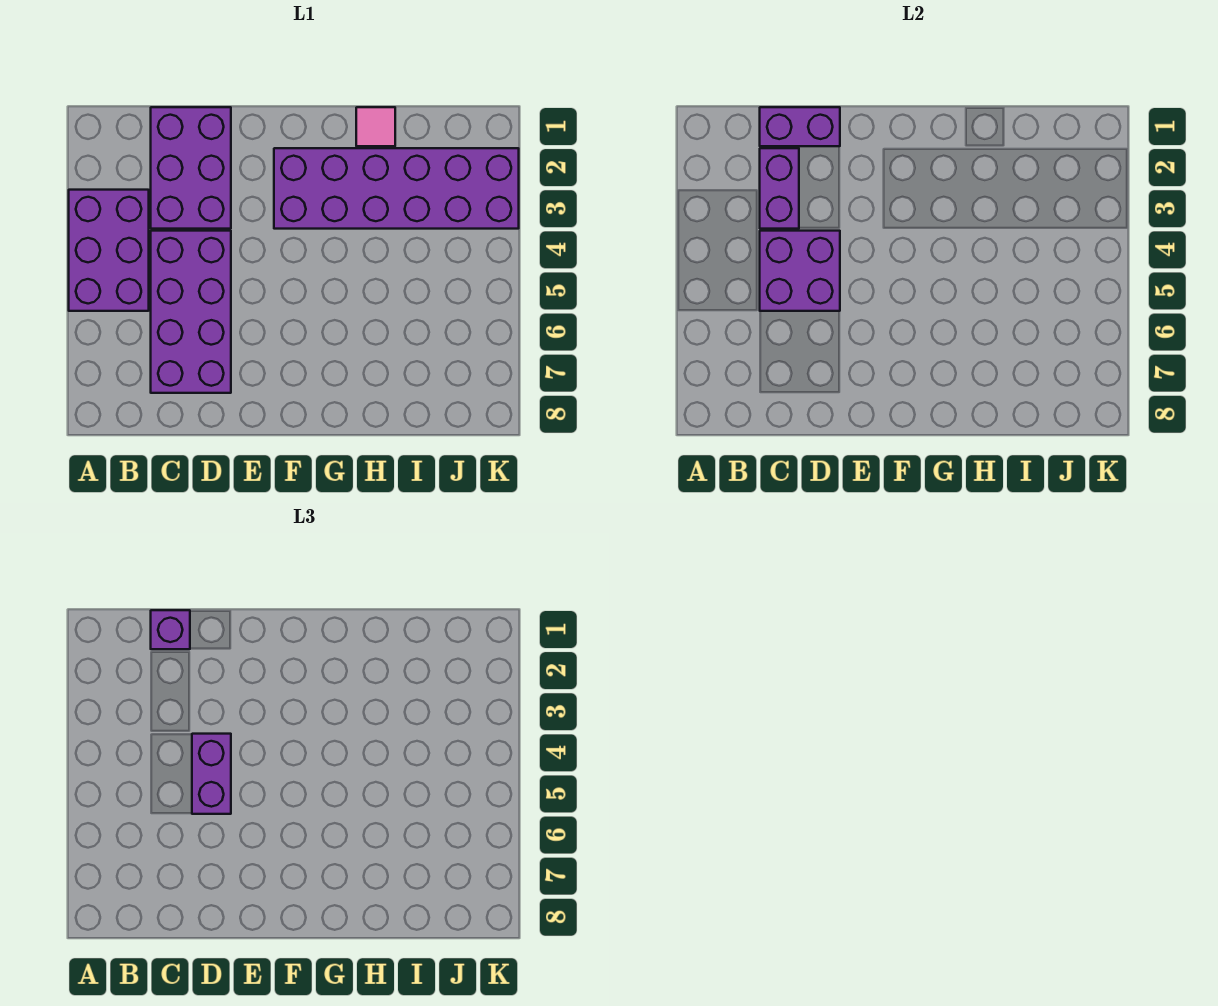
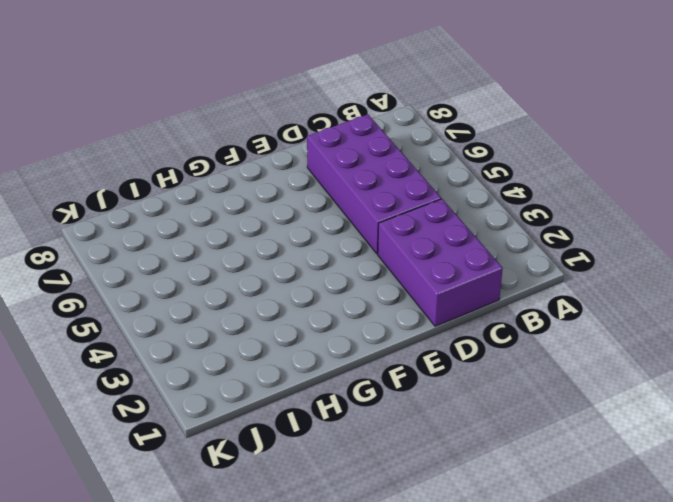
none -> purple 2x3 brick [69,190,149,311]
none -> purple 2x6 brick [274,148,519,229]

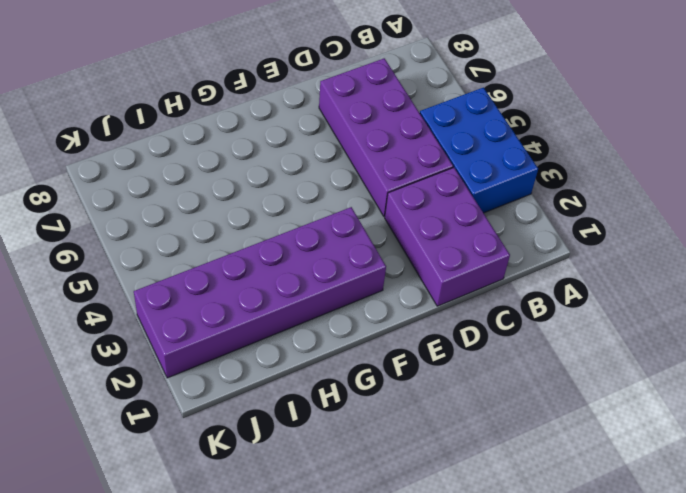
blue 2x3 brick [420,87,538,213] -> purple 2x3 brick [69,190,149,311]
none -> pink 1x1 tile [356,107,395,146]
none -> purple 1x2 brick [760,107,840,146]

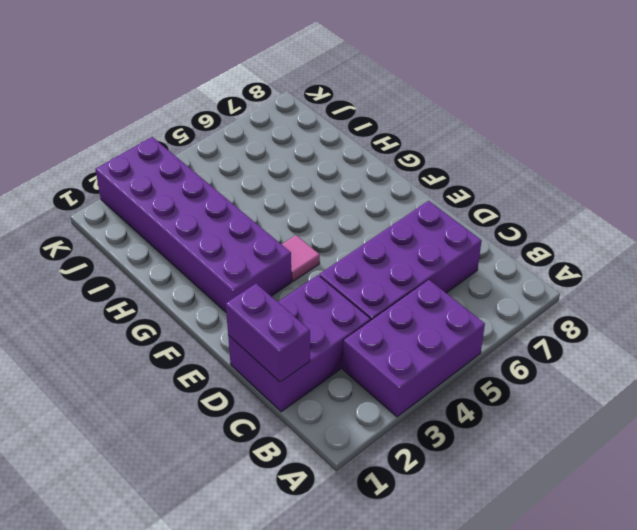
pink 1x1 tile [281,235,320,281] -> pink 1x1 tile moved to [356,107,395,146]
none -> purple 1x2 brick [760,148,799,229]
none -> purple 2x2 brick [760,231,840,311]

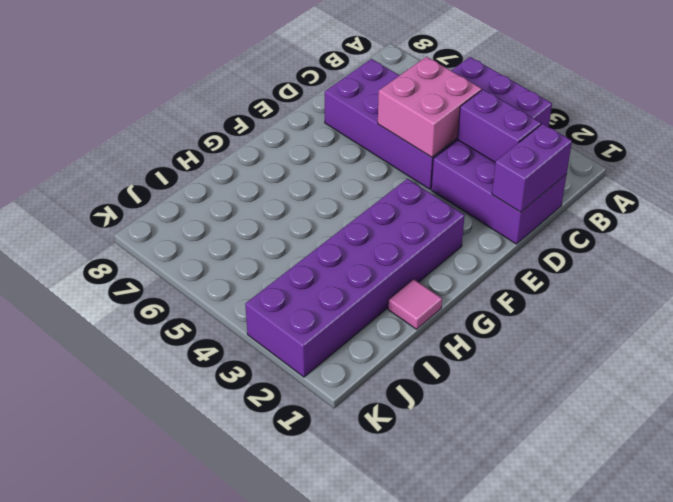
pink 2x2 brick [378,57,482,157] -> purple 2x2 brick [760,231,840,311]
none -> purple 1x1 brick [151,610,190,649]
none -> purple 1x2 brick [192,734,231,814]

